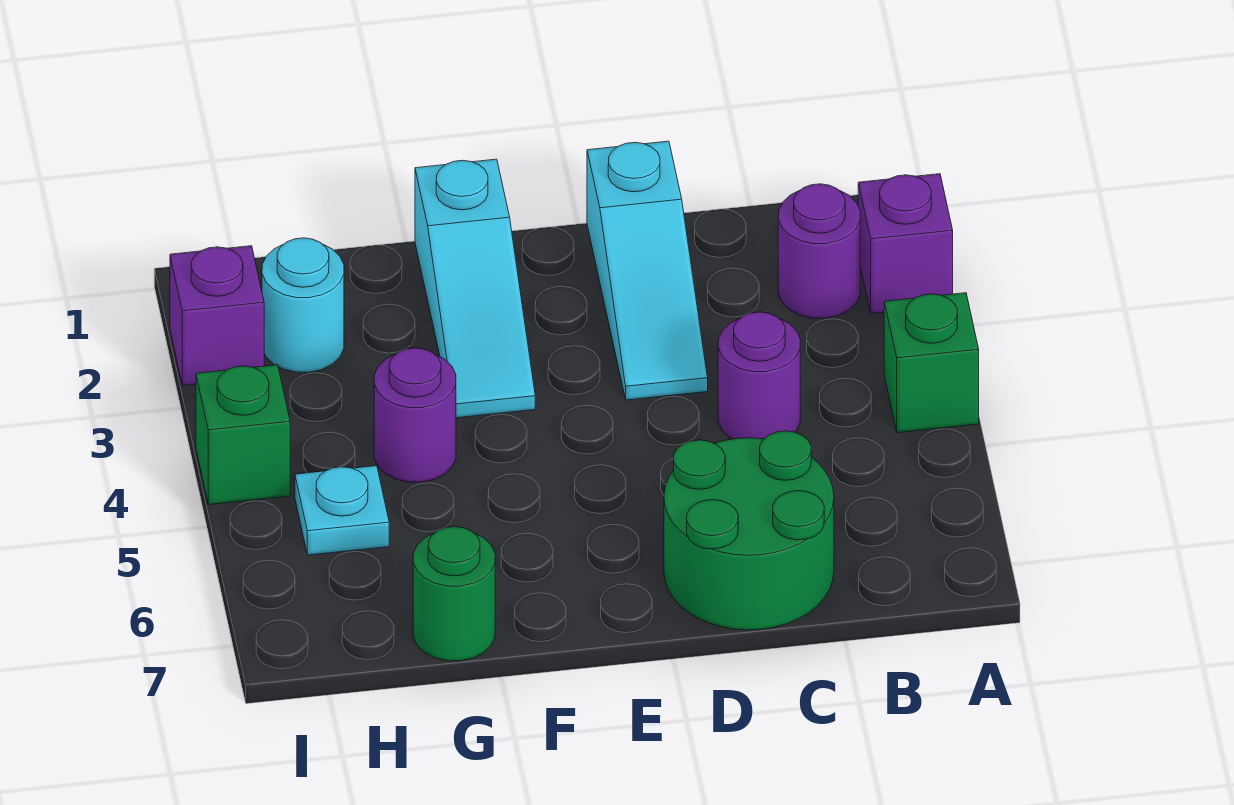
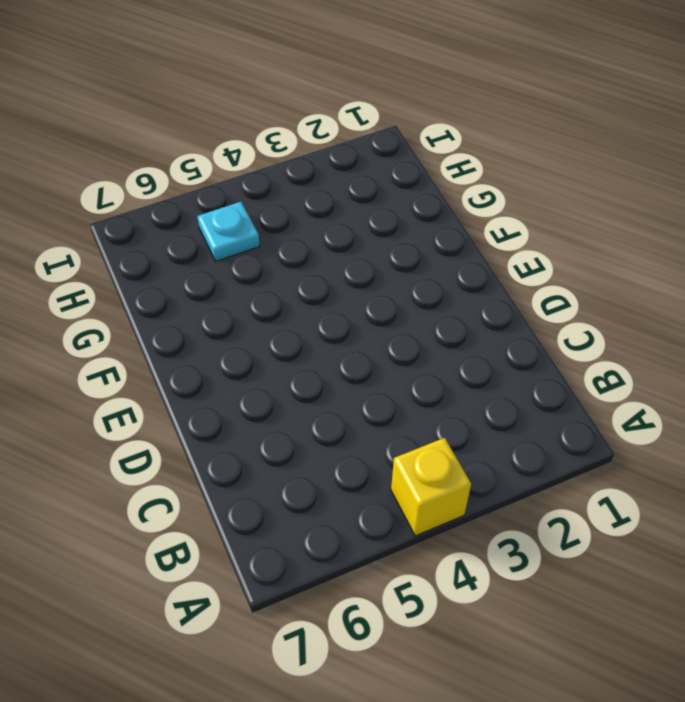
yellow 1x1 brick [391,438,471,536] -> green 1x1 brick [884,293,979,433]
none -> purple 1x1 brick [858,174,953,314]
none -> purple 1x1 round brick [778,184,860,318]
none -> purple 1x1 round brick [718,312,800,439]

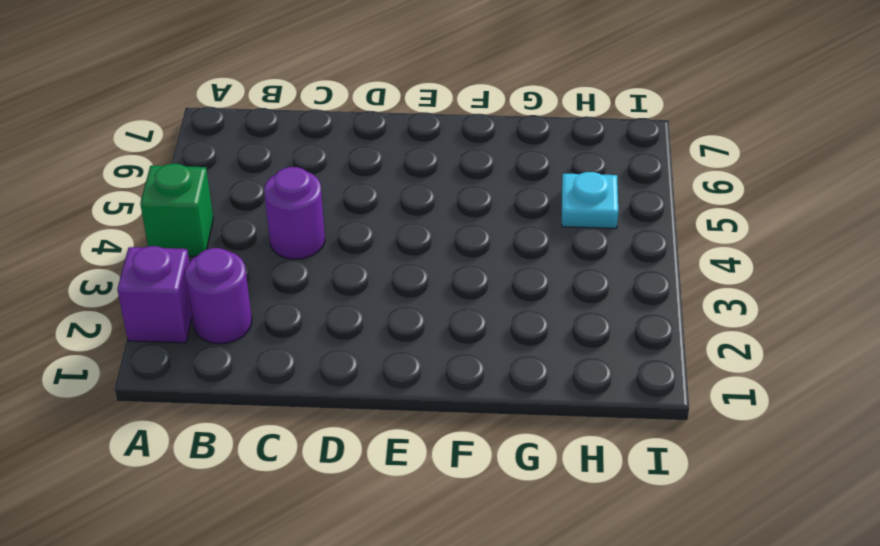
none -> green 2x2 round brick [664,431,834,630]
none -> cyan 1x3 slope [587,141,708,400]
none -> cyan 1x3 slope [415,159,535,418]

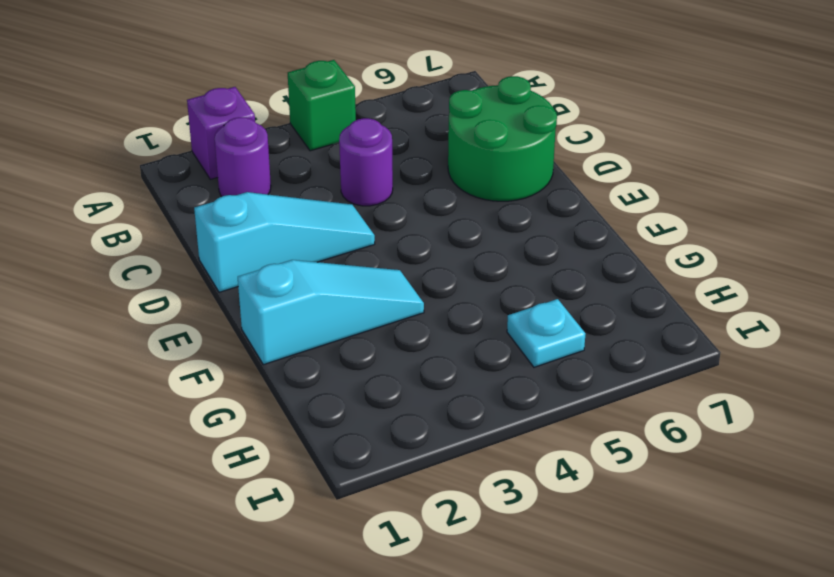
none -> purple 1x1 round brick [374,348,456,482]
none -> green 1x1 round brick [413,527,495,661]
none -> cyan 1x1 round brick [262,238,344,372]

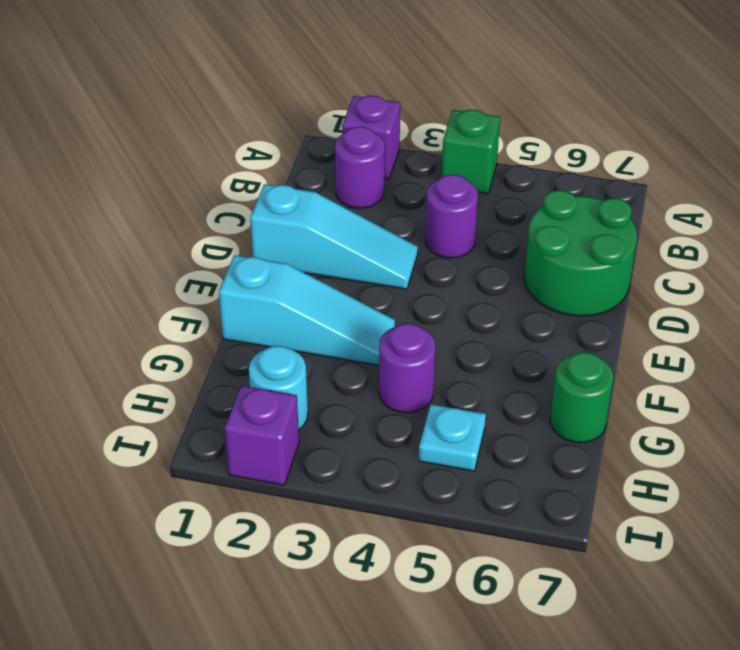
none -> green 1x1 brick [196,365,290,505]

